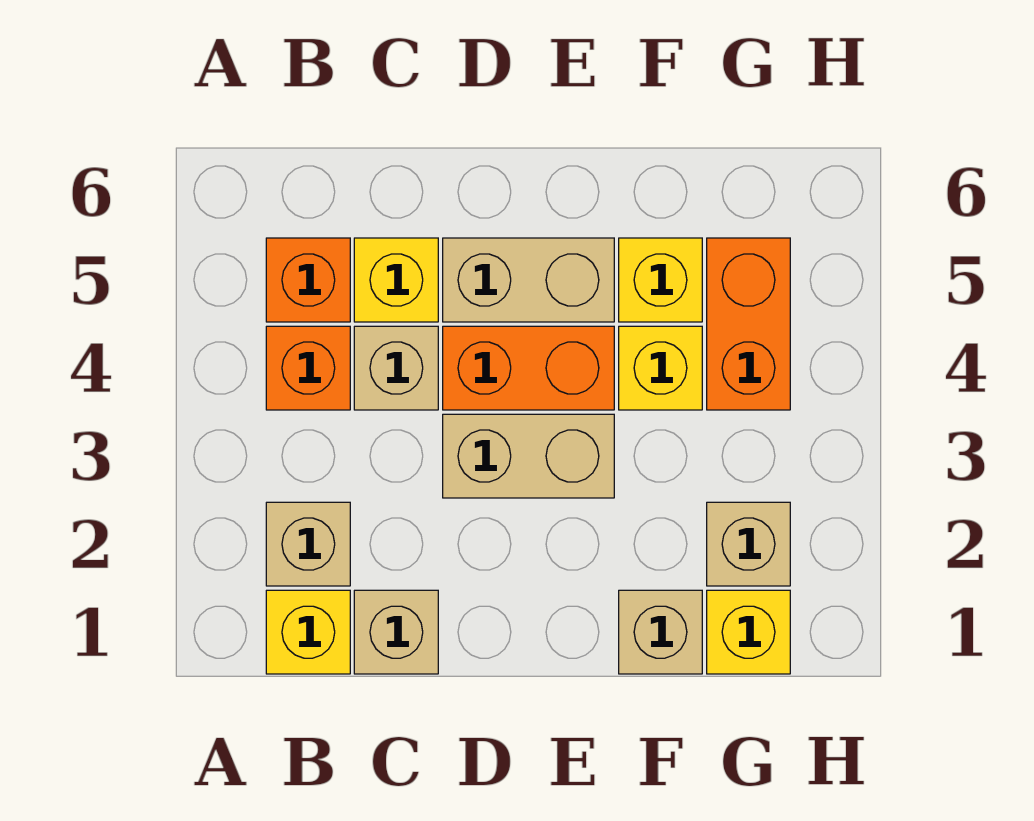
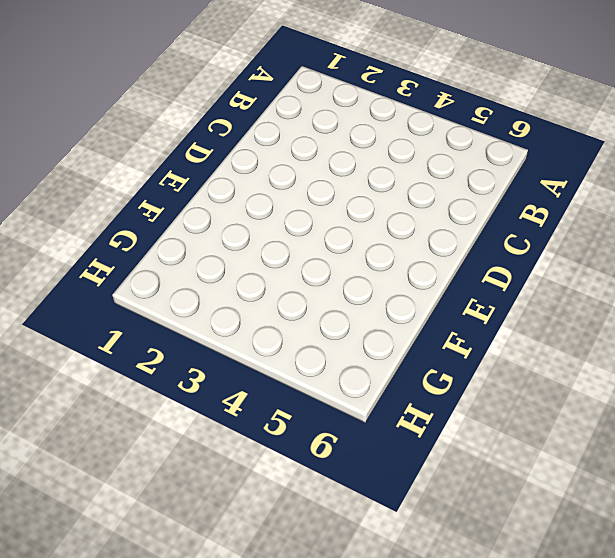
none -> yellow 1x1 brick [266,590,350,674]
none -> tan 1x1 brick [266,502,350,586]
none -> orange 1x1 brick [266,326,350,410]

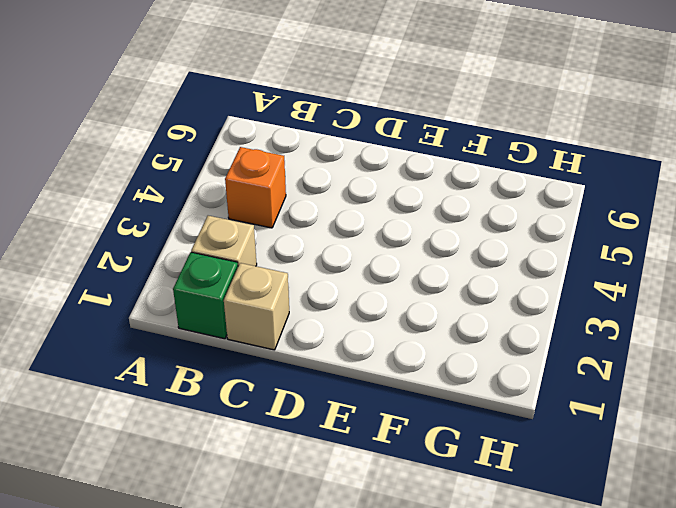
green 1x1 brick [173,252,238,339] -> yellow 1x1 brick [266,590,350,674]
none -> orange 1x1 brick [266,238,350,322]
none -> tan 1x1 brick [354,326,438,410]
none -> yellow 1x1 brick [354,238,438,322]

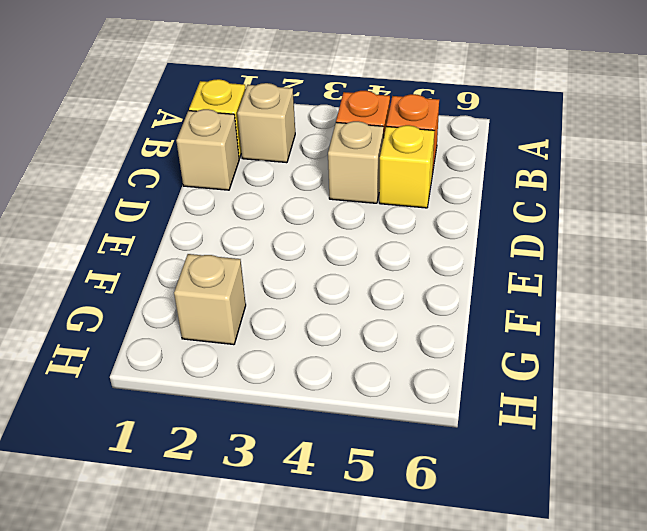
none -> tan 1x2 brick [443,414,614,498]
none -> orange 1x2 brick [443,326,614,410]
none -> tan 1x2 brick [443,238,614,322]

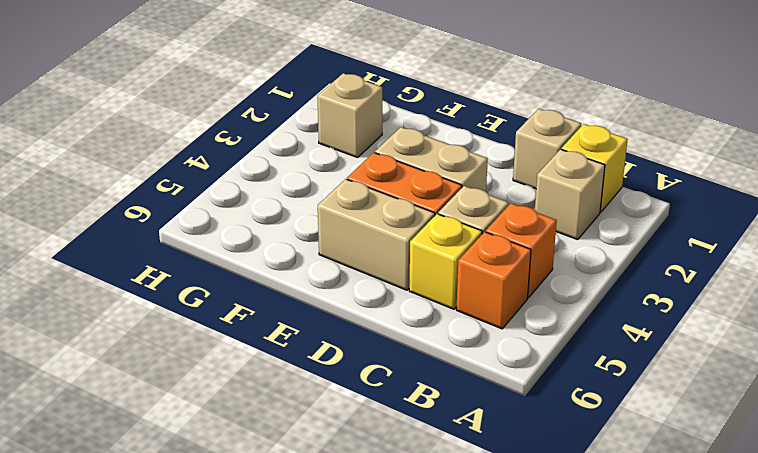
none -> tan 1x1 brick [619,590,702,674]
none -> yellow 1x1 brick [619,326,702,410]
none -> yellow 1x1 brick [619,238,702,322]

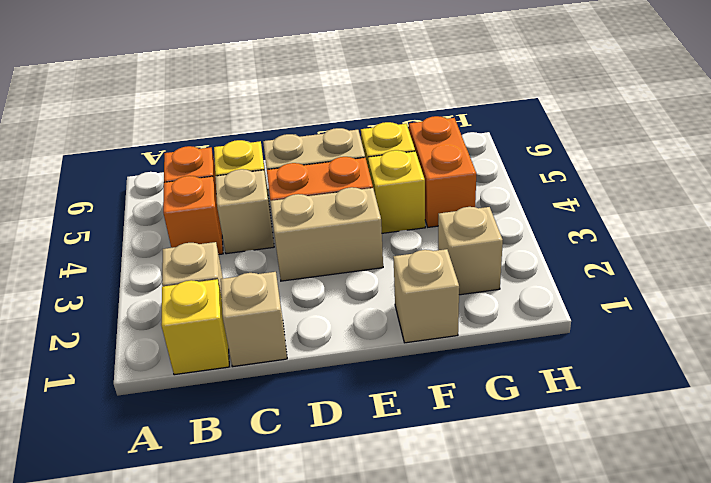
none -> yellow 1x1 brick [707,590,790,674]

